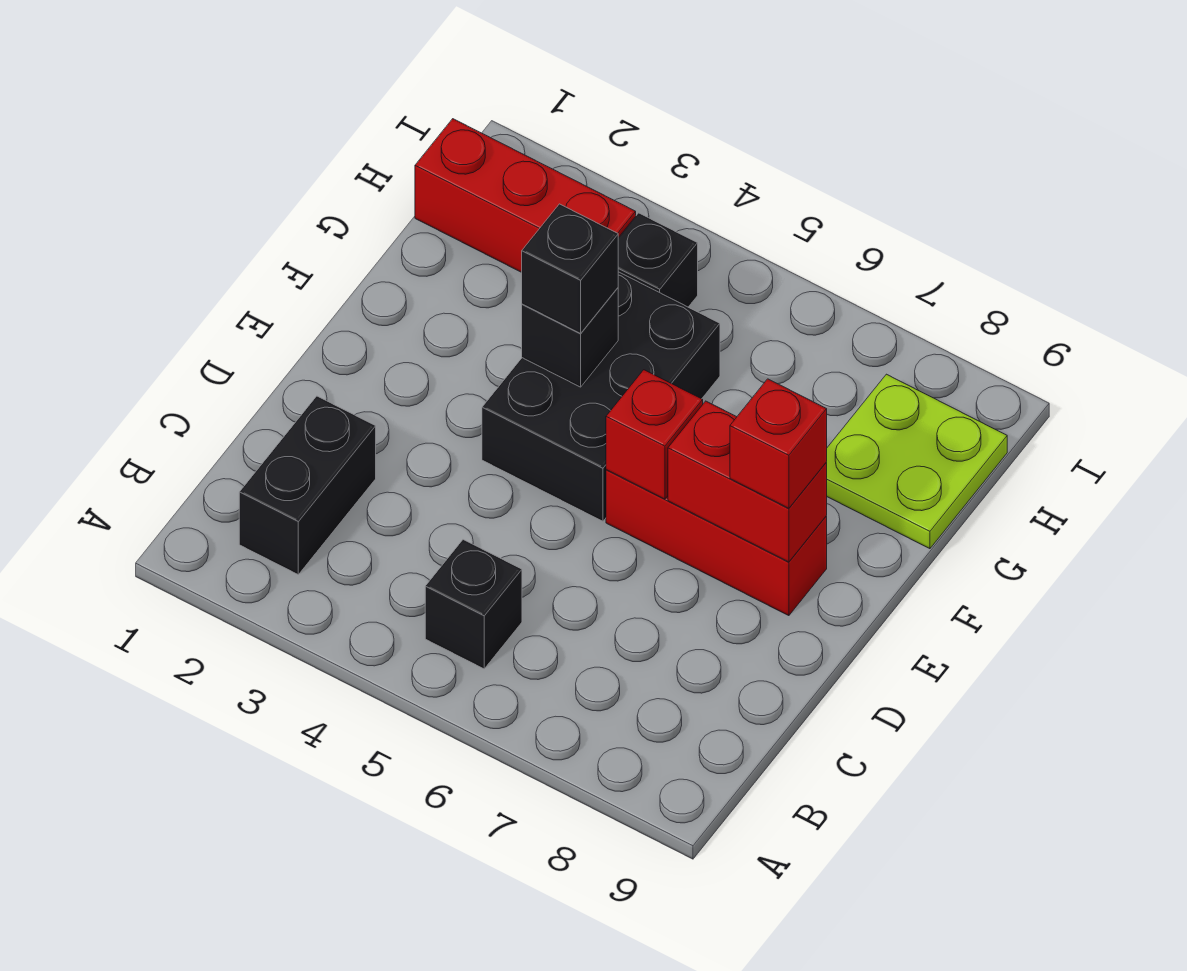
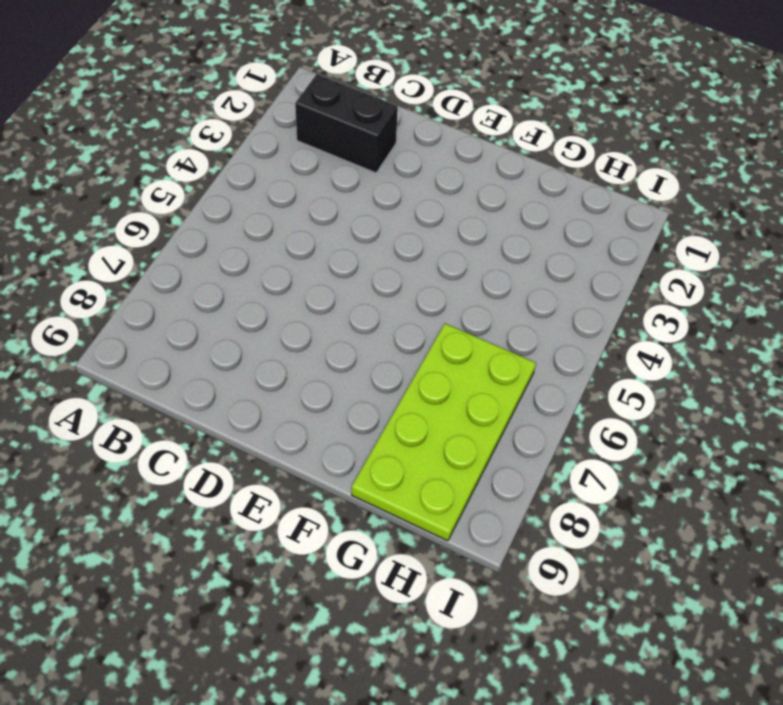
lime 2x4 plate [352,323,536,541] -> lime 2x2 plate [826,374,1007,549]
none -> black 1x1 brick [425,540,522,669]
none -> black 2x3 brick [482,272,720,521]
none -> red 1x3 brick [606,470,827,616]

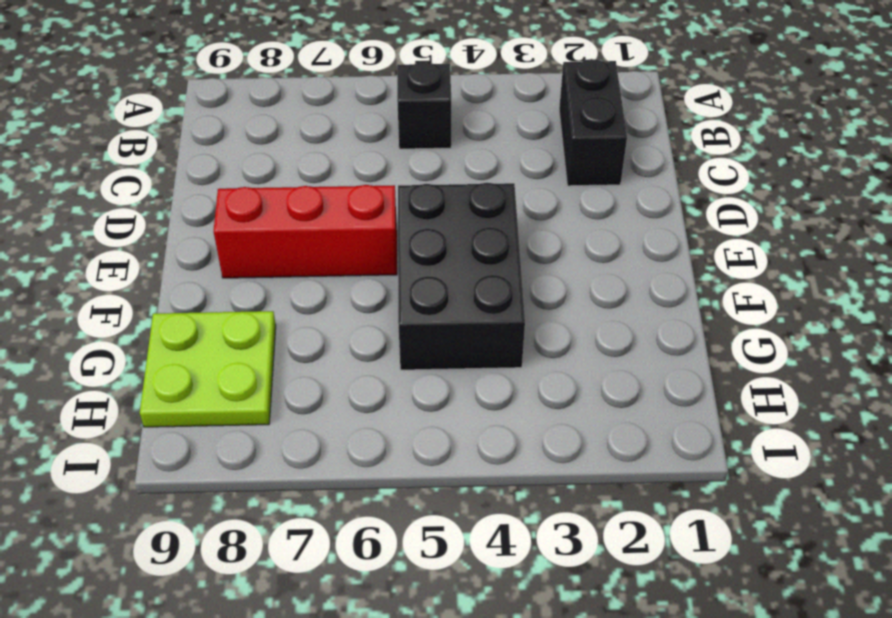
none -> red 1x3 brick [415,119,636,272]
none -> black 1x1 brick [618,213,698,307]
none -> red 1x1 brick [606,370,703,499]

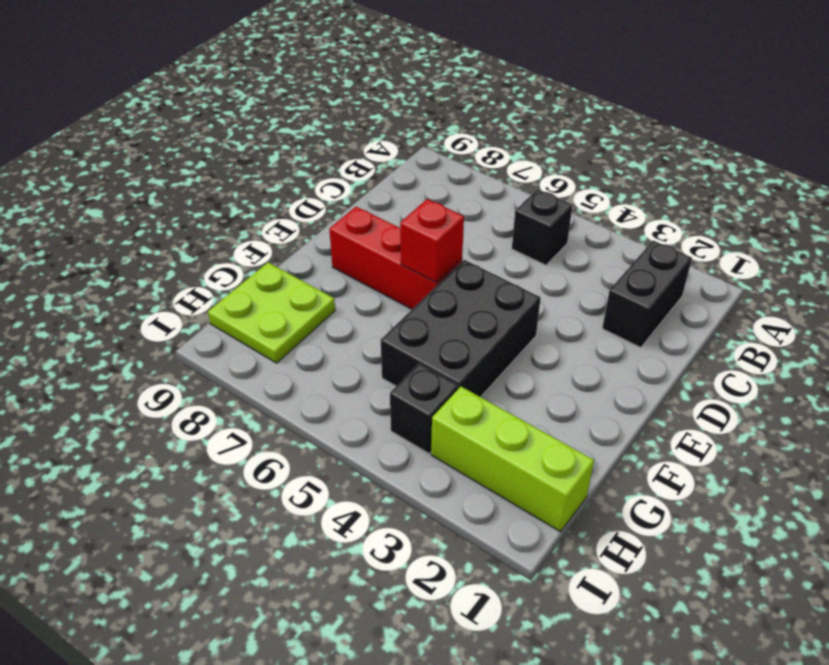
lime 1x3 brick [431,387,594,532] -> red 1x3 brick [415,119,636,272]
none -> red 1x2 brick [668,401,827,562]
none -> black 1x1 brick [522,288,618,387]
none -> red 1x1 brick [730,379,827,508]

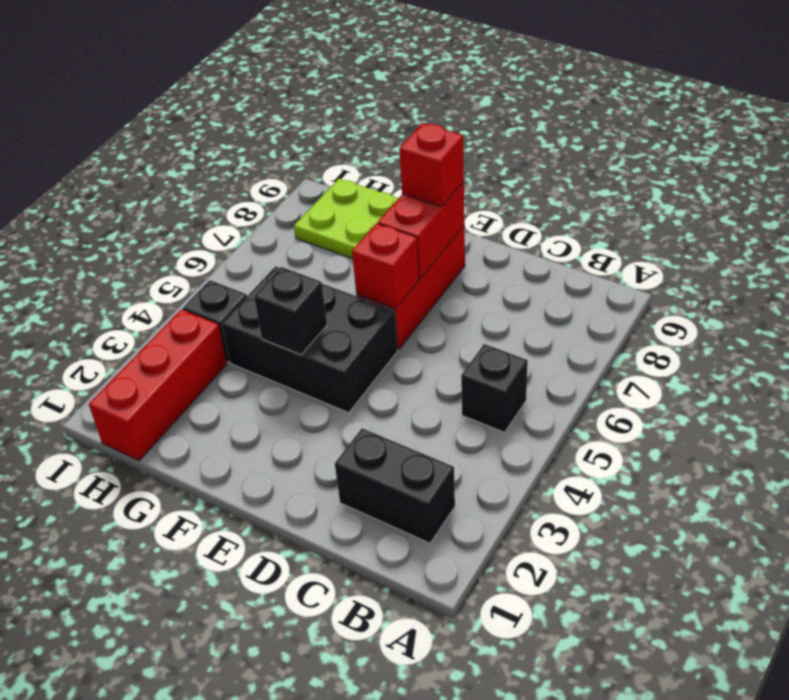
none -> black 1x1 brick [522,204,618,333]

